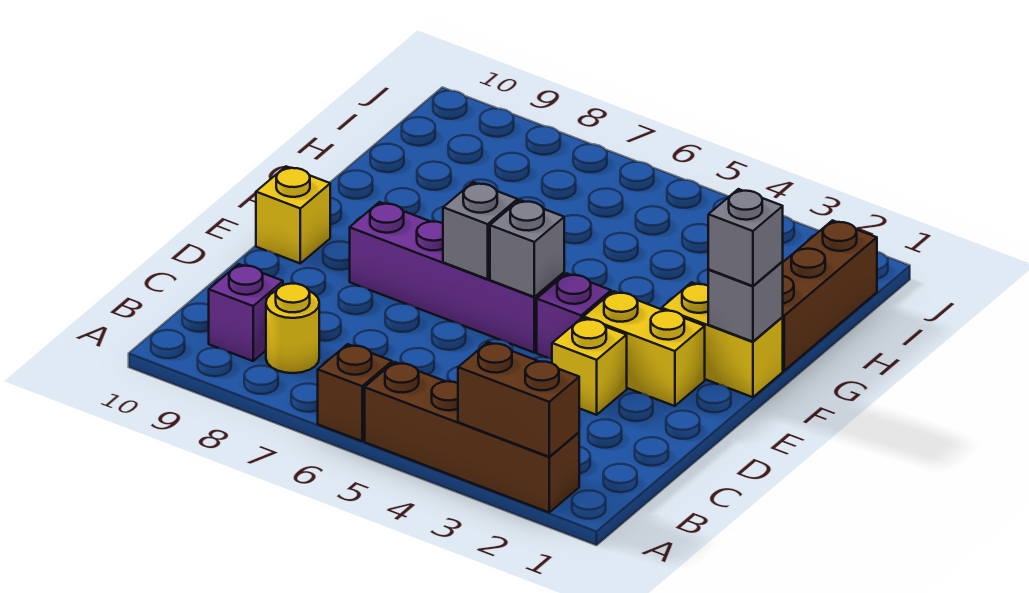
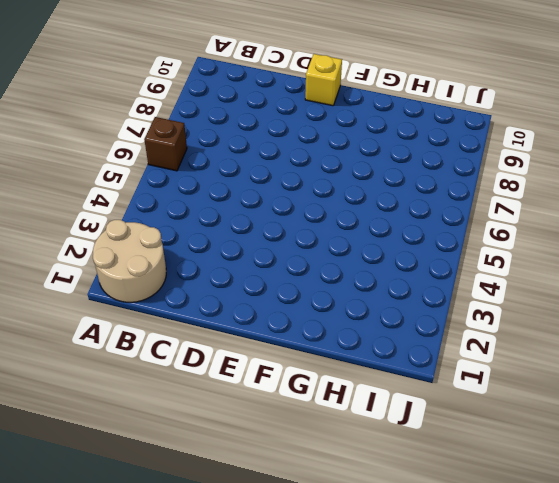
tan 2x2 round brick [93,220,166,302] -> brown 1x4 brick [365,362,579,512]
none -> yellow 1x1 round brick [266,284,319,373]
none -> purple 1x1 brick [209,264,283,361]
none -> yellow 1x1 brick [552,318,627,415]

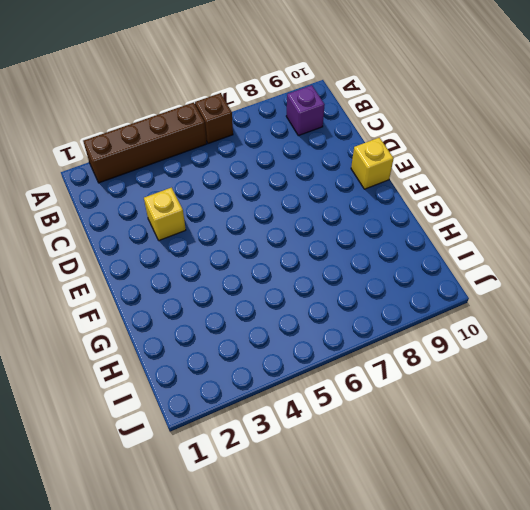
none -> yellow 1x1 round brick [266,284,319,373]
none -> yellow 1x2 brick [584,291,705,406]
none -> purple 1x1 brick [537,273,611,359]

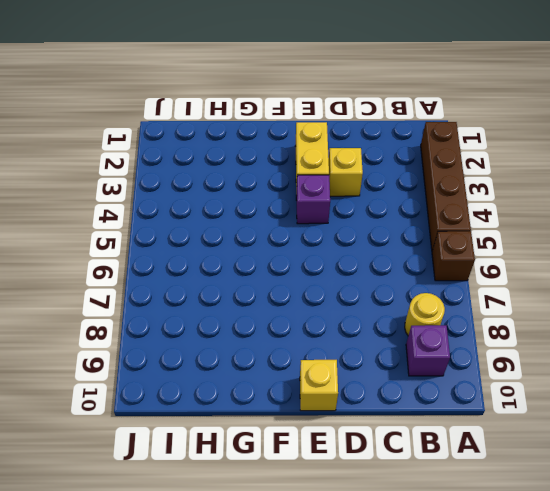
none -> purple 1x4 brick [350,202,564,352]
none -> yellow 1x2 brick [662,282,783,397]
none -> brown 1x3 brick [783,220,877,371]

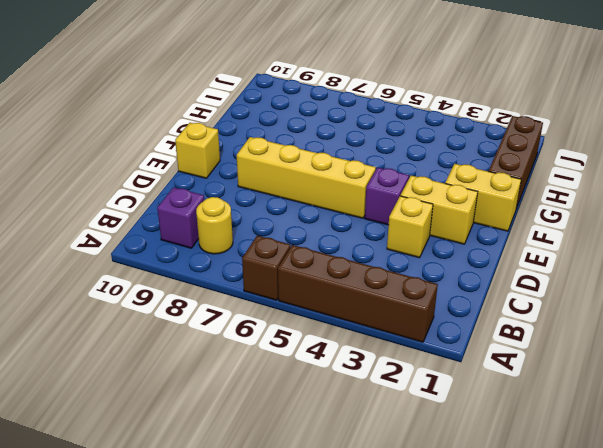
yellow 1x4 brick [237,137,376,218] -> purple 1x4 brick [350,202,564,352]
none -> brown 1x2 brick [458,342,579,457]
none -> grey 1x1 brick [490,200,564,297]
none -> grey 1x1 brick [443,182,518,279]

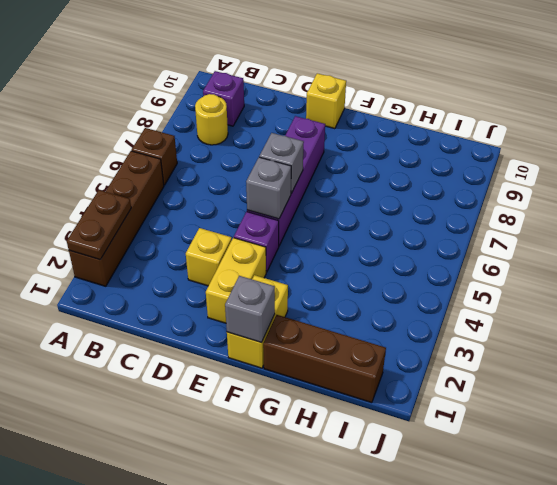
brown 1x2 plate [67,190,131,260] -> brown 1x2 brick [458,342,579,457]
none -> grey 1x1 brick [708,189,783,286]

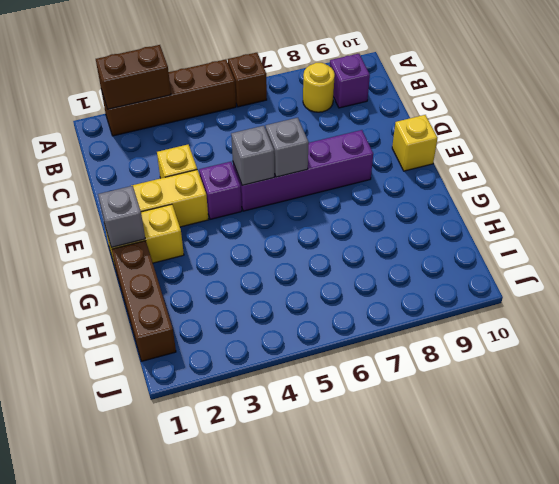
none -> grey 1x1 brick [708,189,783,286]

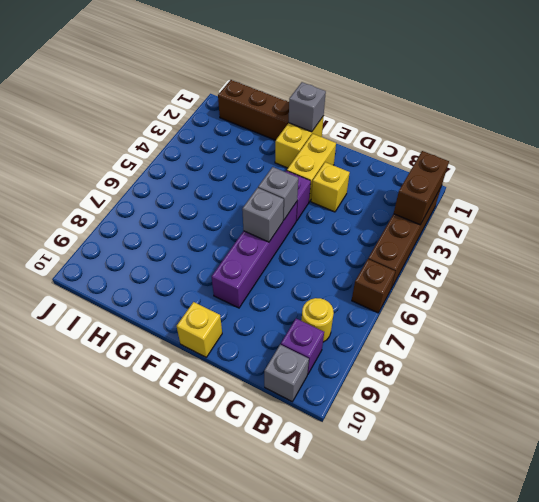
grey 1x1 brick [264,344,309,402] -> grey 1x1 brick moved to [708,189,783,286]

